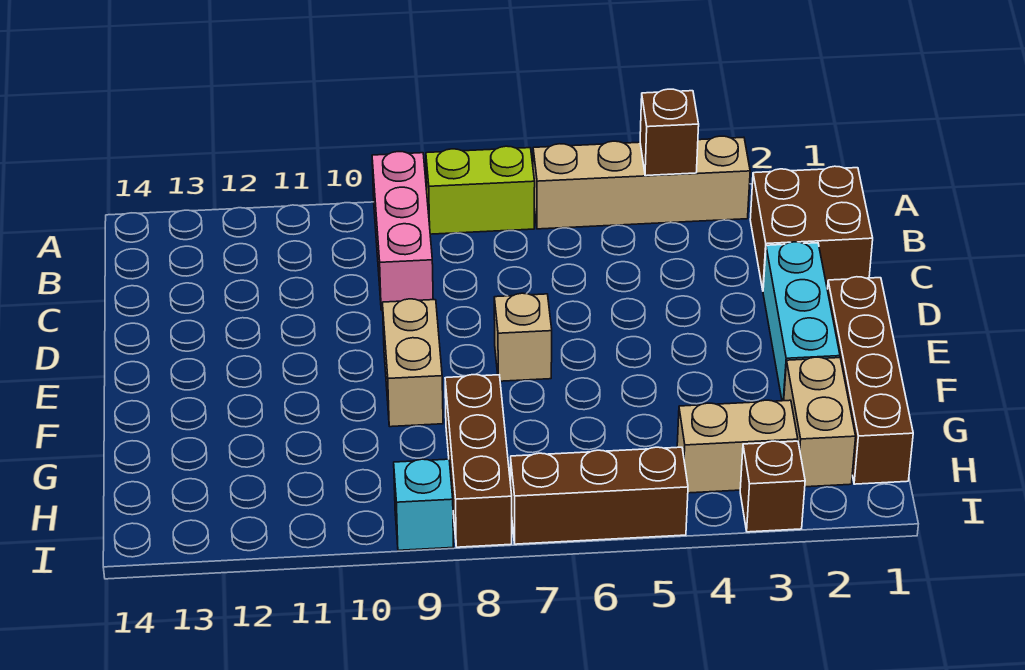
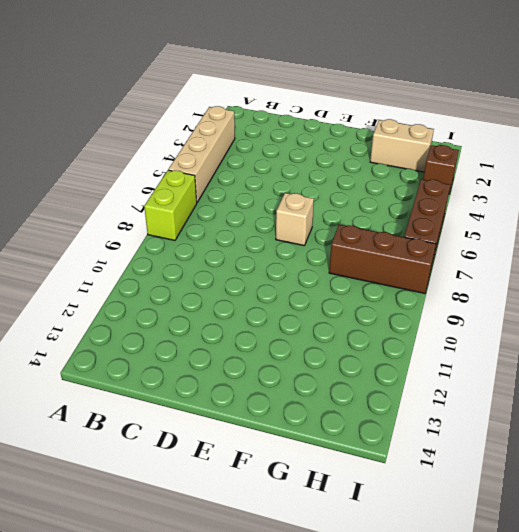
none -> pink 1x3 brick [372,152,433,310]
none -> brown 2x2 brick [750,166,873,290]
none -> cyan 1x3 brick [763,242,840,401]

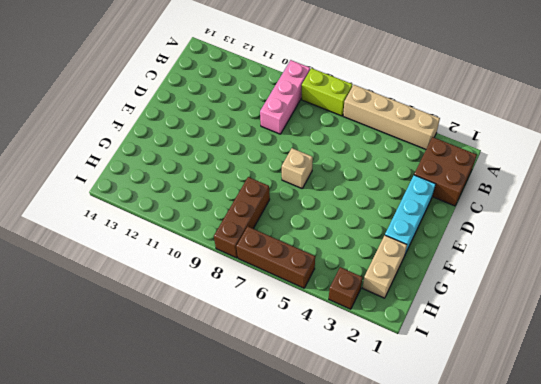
none -> brown 1x4 brick [827,277,913,484]
none -> tan 1x2 brick [382,299,443,427]
none -> tan 1x2 brick [677,400,798,493]

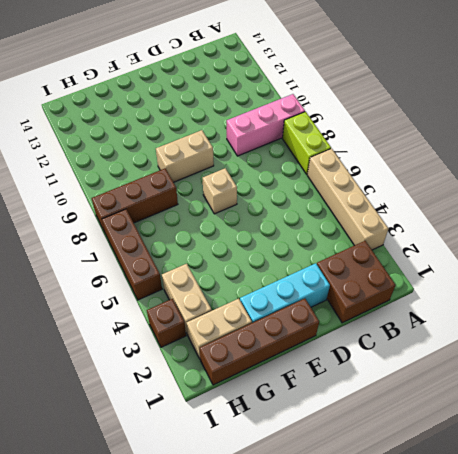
none -> cyan 1x1 brick [394,459,453,550]
none -> brown 1x1 brick [640,89,699,176]

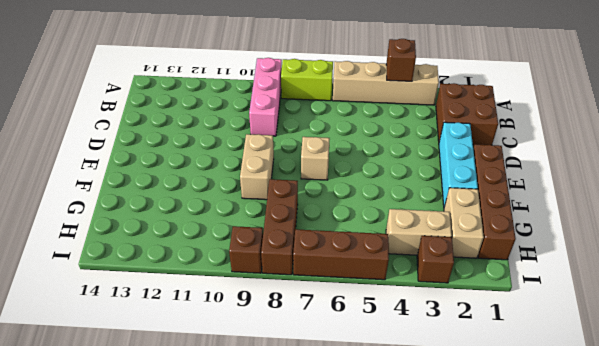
brown 1x1 brick [229,226,263,273] -> cyan 1x1 brick [394,459,453,550]

